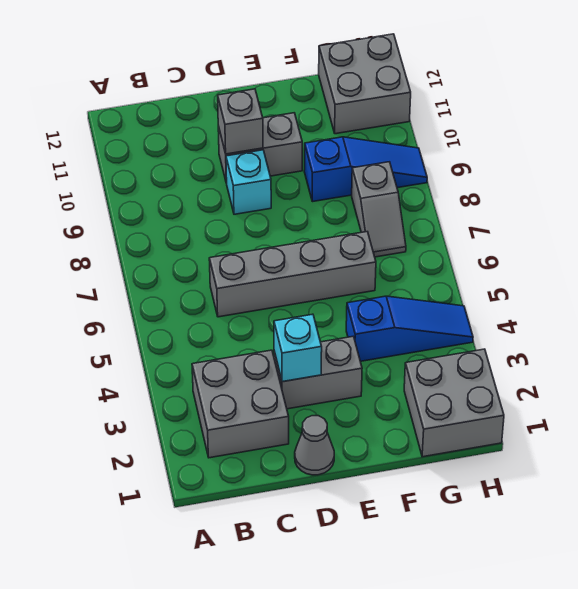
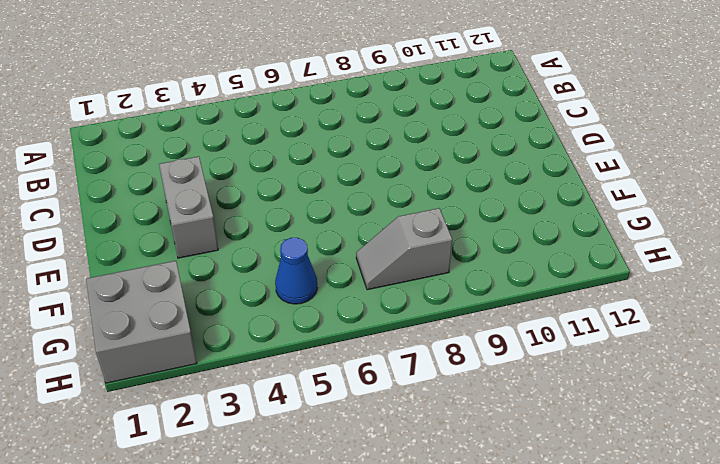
blue 1x1 cone [275,238,317,304] -> none
none -> grey 2x2 brick [192,350,289,458]
none -> grey 1x4 brick [209,232,376,317]
none -> grey 1x1 cone [295,416,334,475]

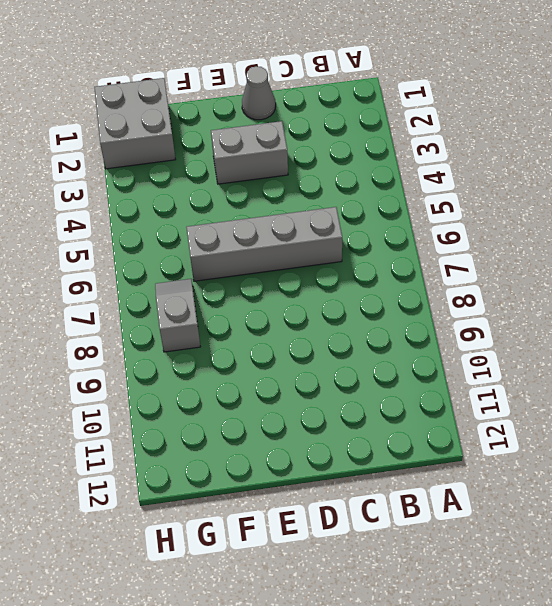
none -> grey 2x2 brick [192,350,289,458]
none -> cyan 1x1 brick [226,150,271,214]
none -> grey 1x2 brick [218,113,302,183]

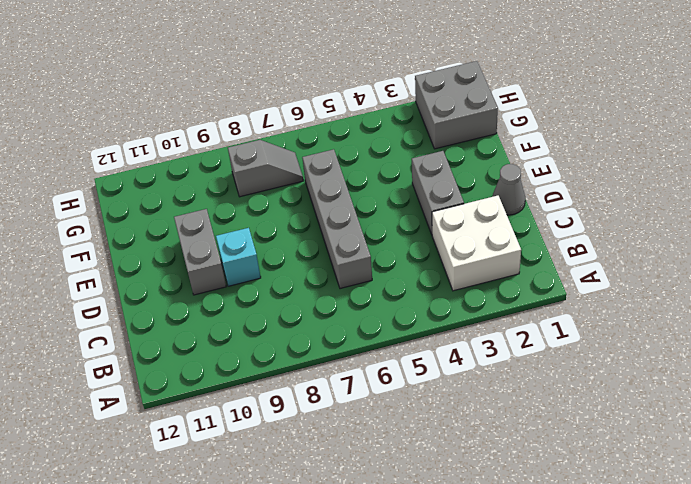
white 2x2 brick [432,195,521,291] -> grey 2x2 brick [192,350,289,458]
none -> blue 1x3 slope [346,296,473,361]
none -> blue 1x3 slope [304,137,427,202]
none -> grey 2x2 brick [319,34,411,134]

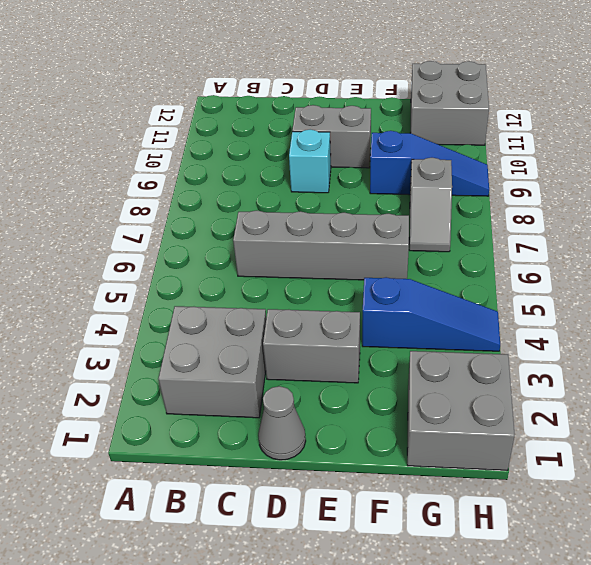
none -> cyan 1x1 brick [274,314,322,382]
none -> grey 1x1 brick [218,89,263,154]

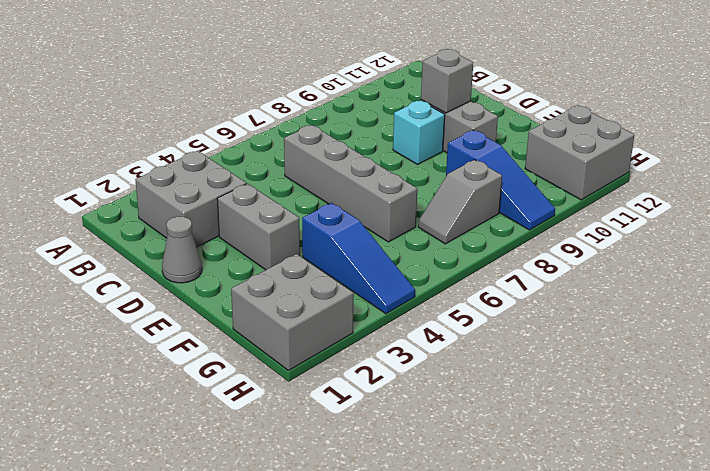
none -> cyan 1x1 brick [274,314,322,382]

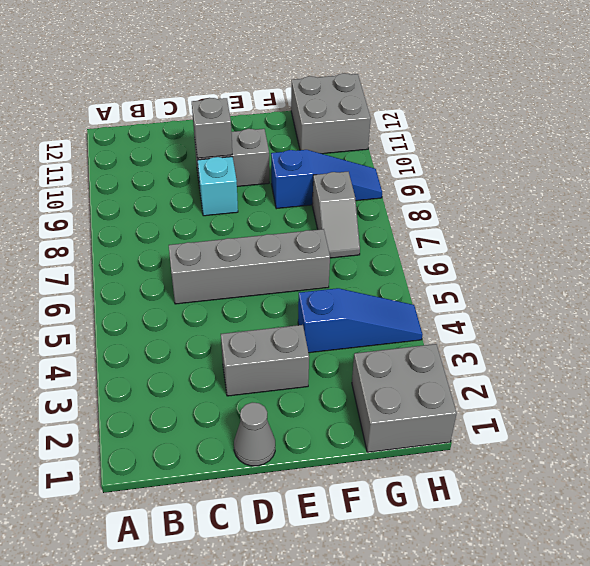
none -> grey 2x2 brick [192,350,289,458]
none -> cyan 1x1 brick [274,314,322,382]

